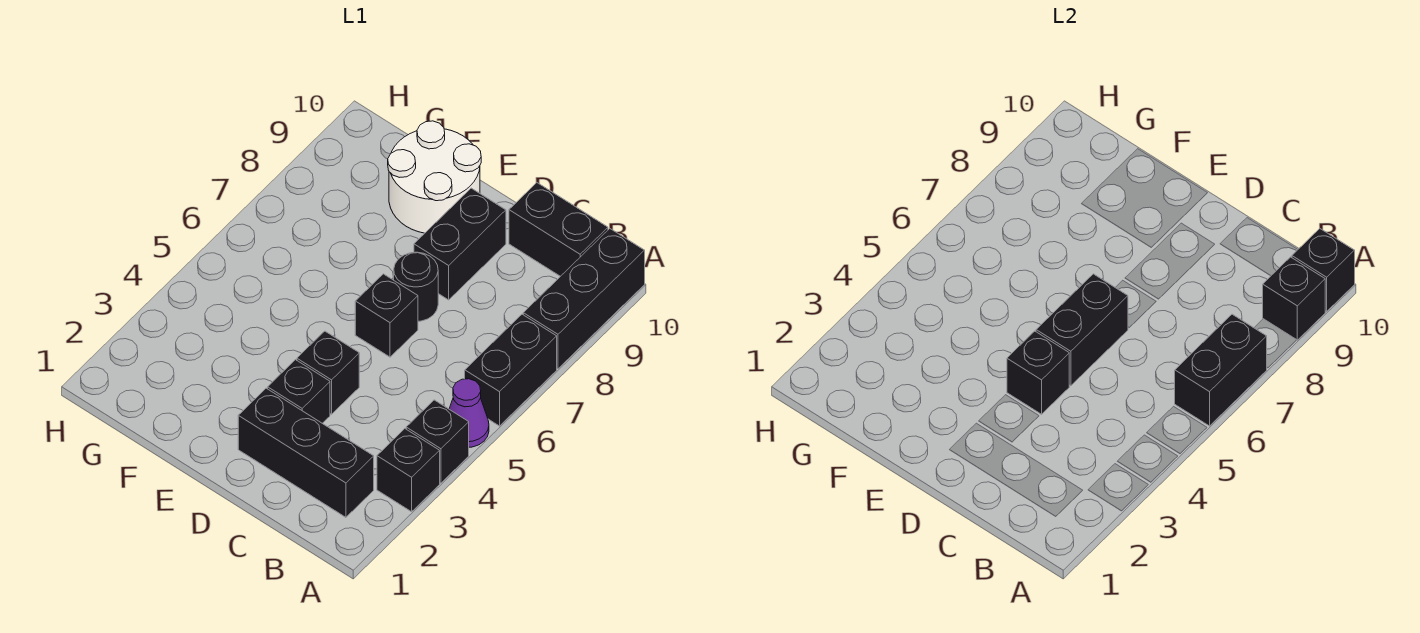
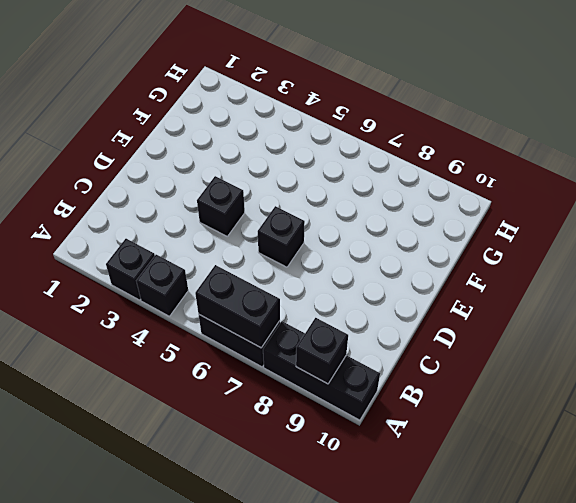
none -> purple 1x1 cone [449,379,489,447]
none -> black 1x3 brick [238,388,374,517]
none -> black 1x2 brick [509,183,608,276]

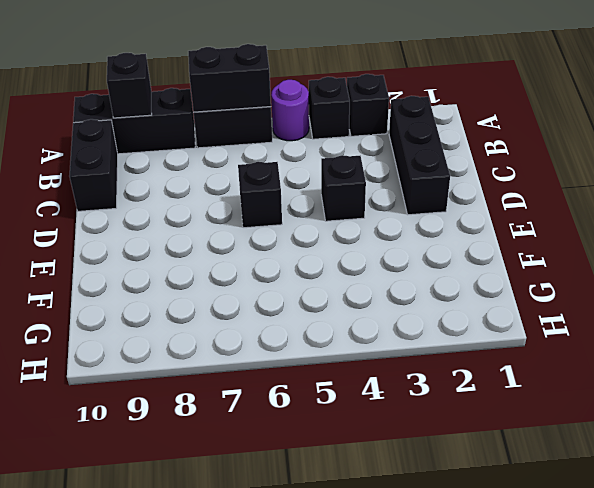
purple 1x1 round brick [271,80,309,141] -> purple 1x1 cone [449,379,489,447]
none -> black 1x1 brick [268,360,330,423]
none -> black 1x1 round brick [394,252,438,321]
none -> black 1x2 brick [414,188,506,300]

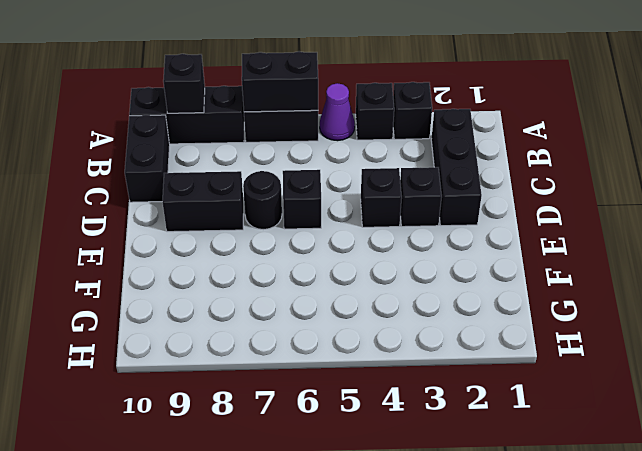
none -> white 2x2 round brick [388,121,481,233]
none -> black 1x1 brick [1292,229,1355,312]
none -> black 1x1 brick [1007,331,1069,414]

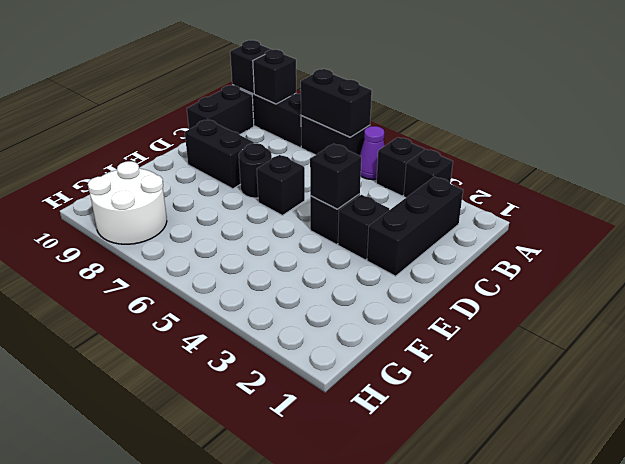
white 2x2 round brick [88,161,167,244] -> white 2x2 round brick moved to [388,121,481,233]
none -> black 1x2 brick [1036,274,1128,386]

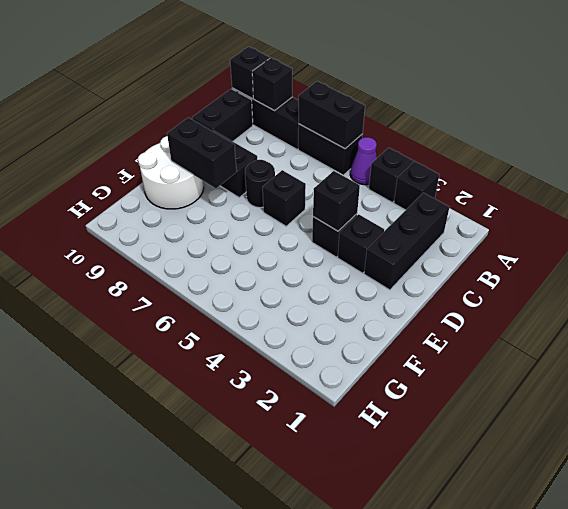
black 1x2 brick [167,118,236,188] -> black 1x2 brick moved to [1036,274,1128,386]

